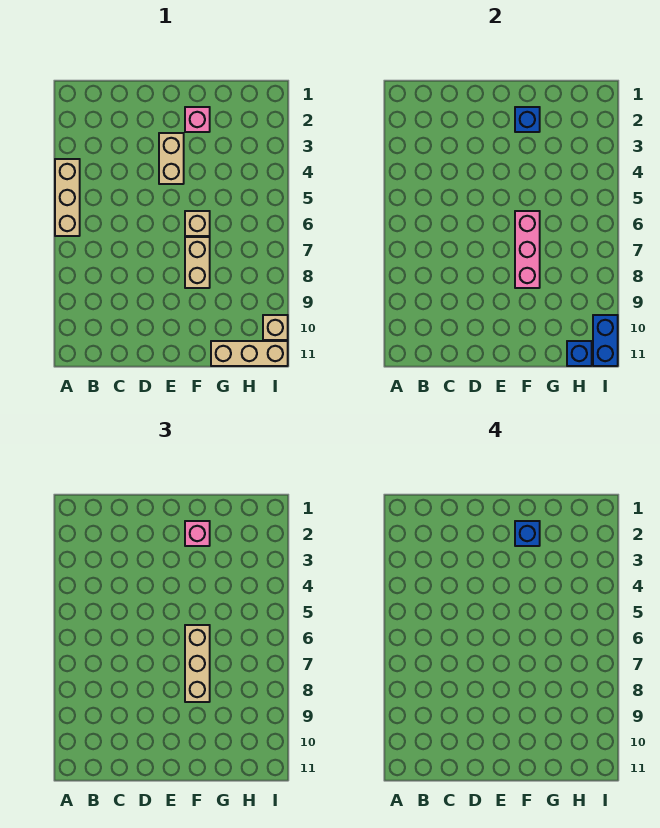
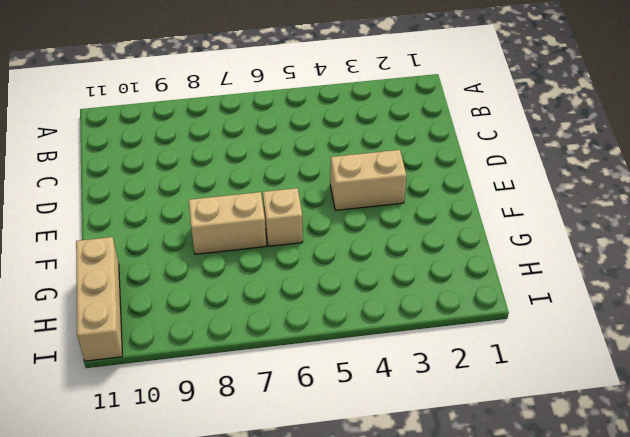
none -> tan 1x3 brick [55,159,80,236]
none -> pink 1x1 brick [185,107,210,132]
none -> tan 1x1 brick [263,315,288,340]

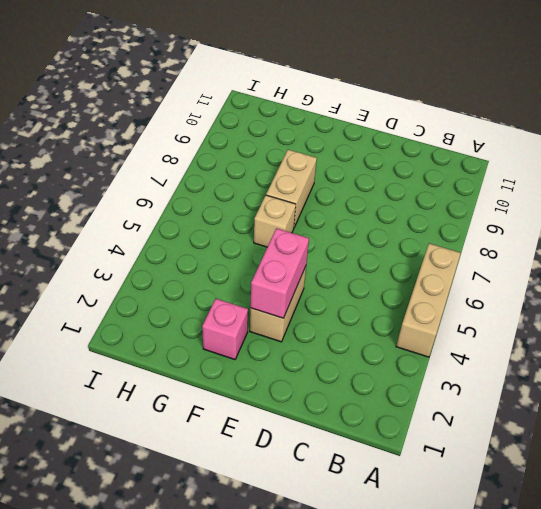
pink 1x2 brick [250,228,309,318] -> none
none -> tan 1x3 brick [211,341,288,366]
none -> tan 1x1 brick [263,315,288,340]
none -> blue 1x1 brick [515,107,540,132]

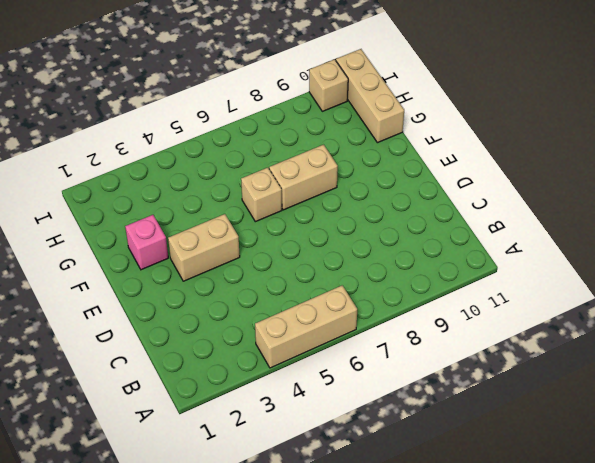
none -> blue 1x1 brick [515,107,540,132]
none -> pink 1x3 brick [515,211,540,288]
none -> blue 1x1 brick [567,341,592,366]

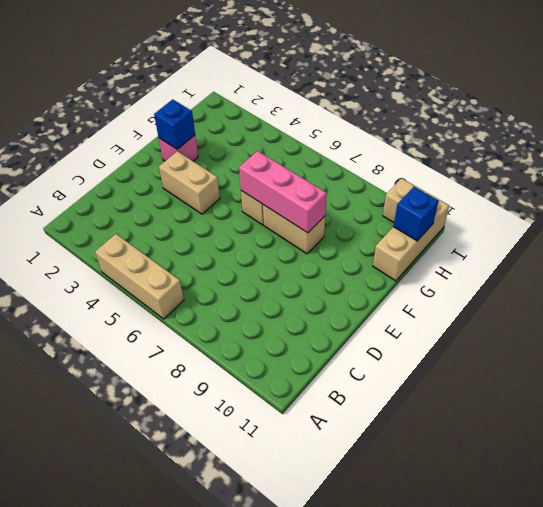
none -> blue 1x2 brick [593,315,618,366]
none -> pink 1x1 brick [185,521,210,546]
none -> tan 1x3 brick [185,625,210,702]

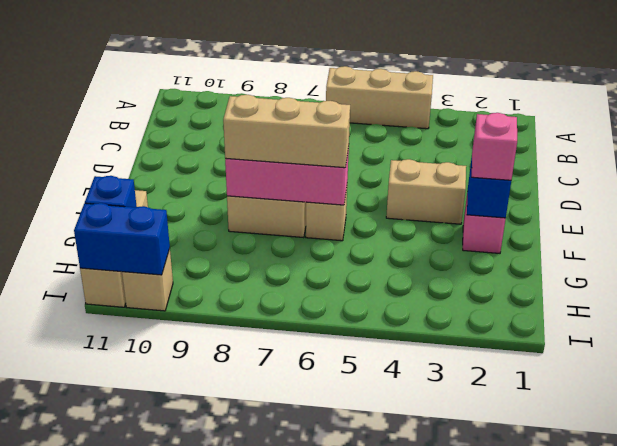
none -> blue 1x1 brick [515,521,540,546]

